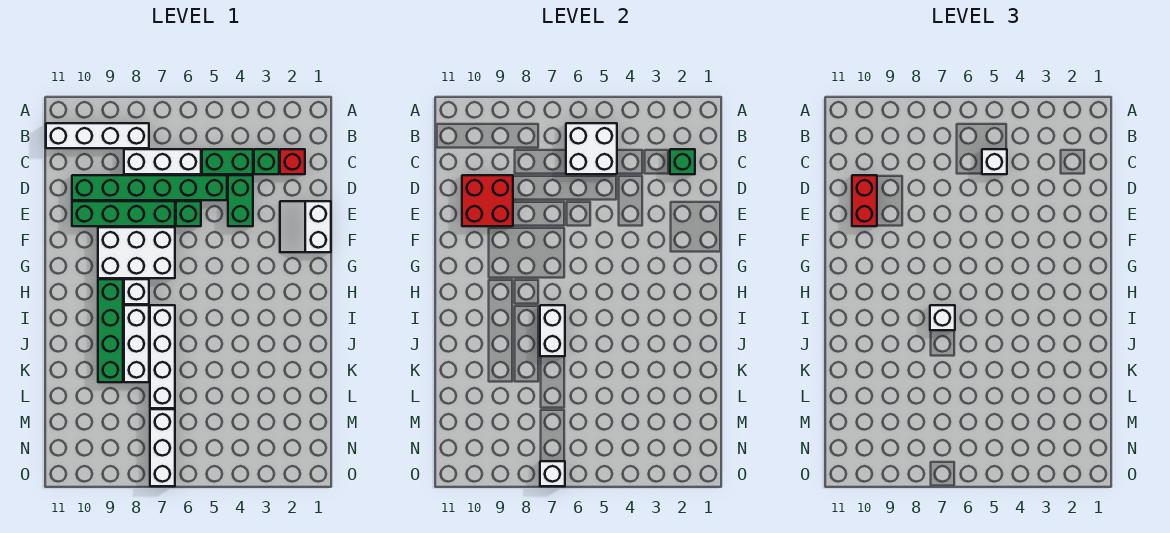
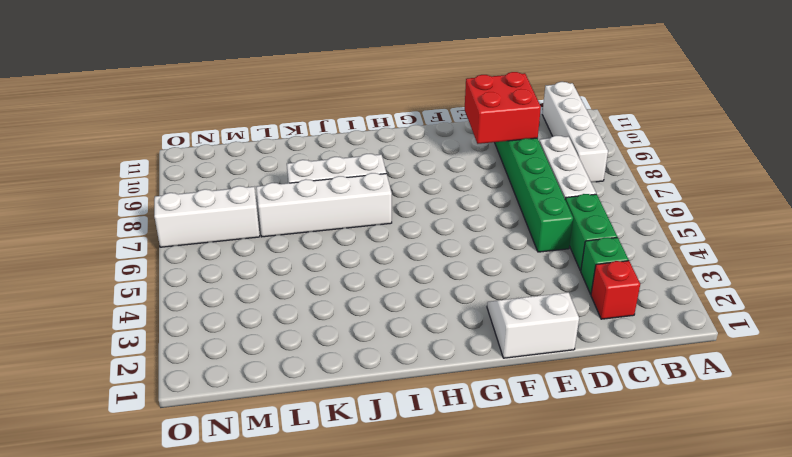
none -> green 1x2 brick [228,175,253,226]
none -> green 1x1 brick [176,201,201,226]
none -> green 1x4 brick [72,201,175,226]

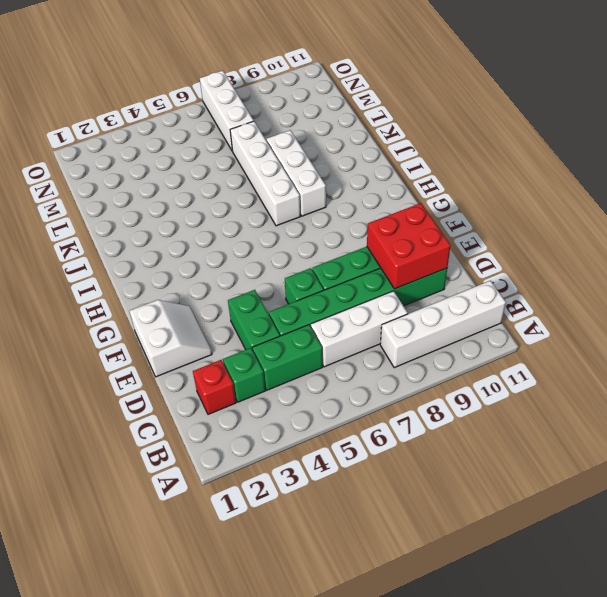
none -> white 2x3 brick [98,227,175,278]
none -> white 1x1 brick [124,279,149,304]
none -> green 1x4 brick [98,279,123,382]

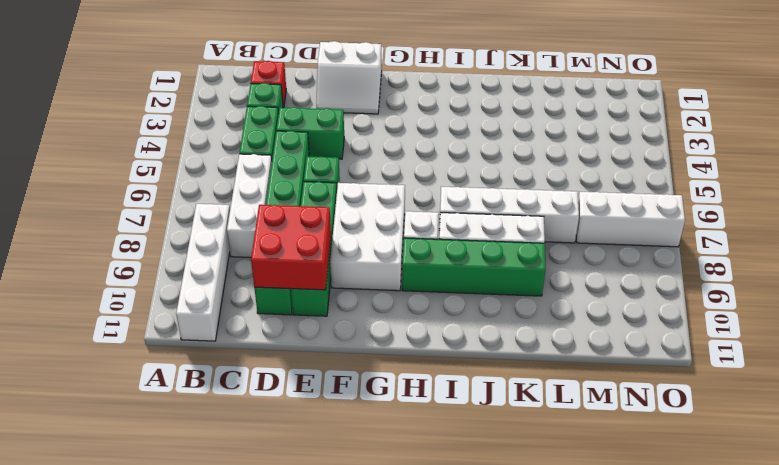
none -> white 2x2 brick [566,123,617,174]
none -> green 1x1 brick [670,149,695,174]
none -> white 1x2 brick [540,305,565,356]

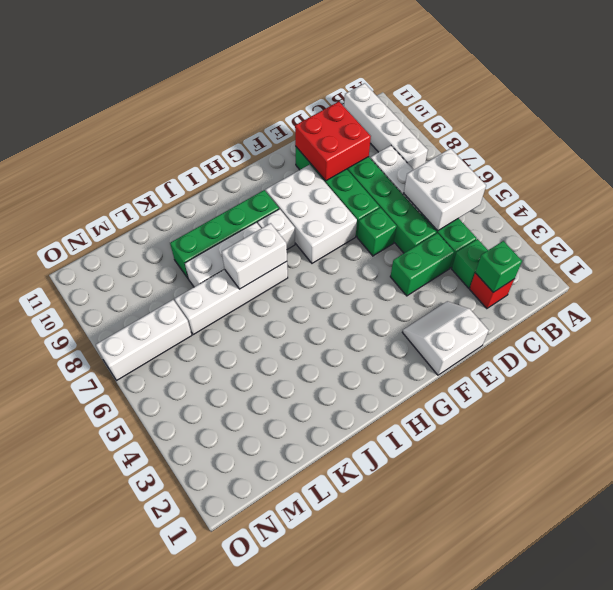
none -> white 1x1 brick [540,461,565,486]
none -> white 1x1 brick [982,149,1007,174]
none -> red 1x2 brick [852,175,877,226]

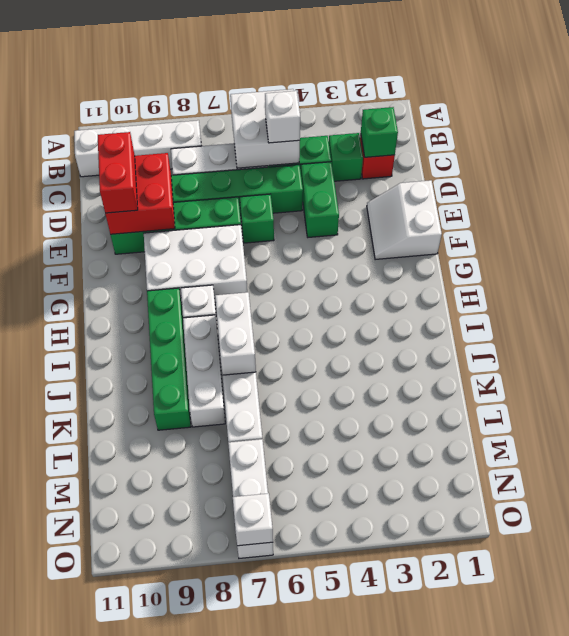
none -> white 1x1 brick [930,305,955,330]

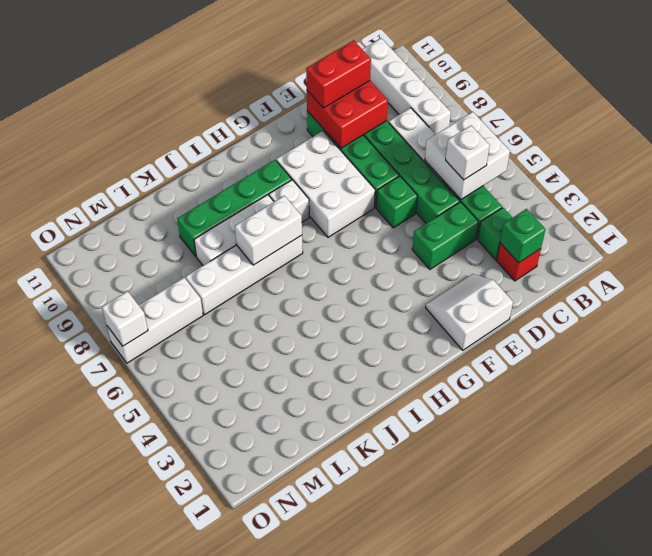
none -> white 1x1 brick [930,305,955,330]

